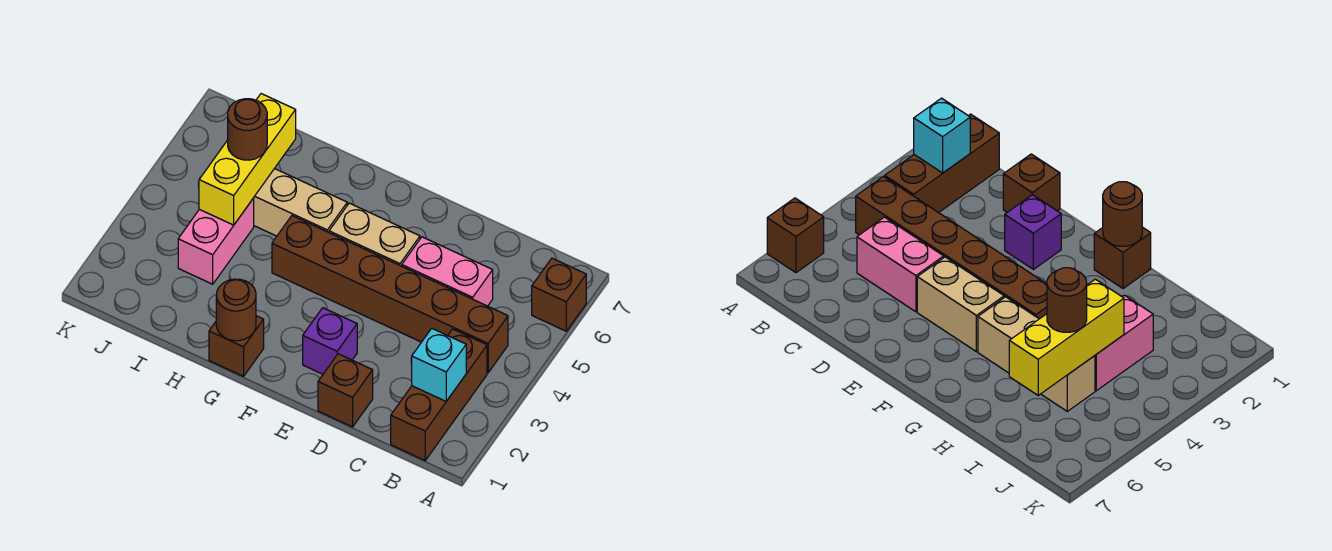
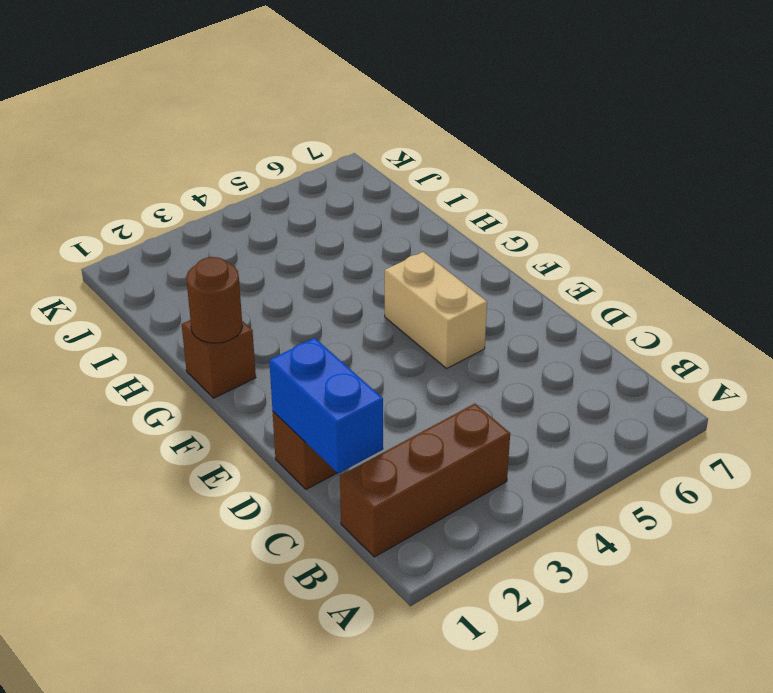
blue 1x2 brick [269,338,383,473] -> none
none -> brown 1x1 brick [532,258,586,331]
none -> brown 1x6 brick [272,216,508,373]
none -> pink 1x2 brick [402,237,493,306]

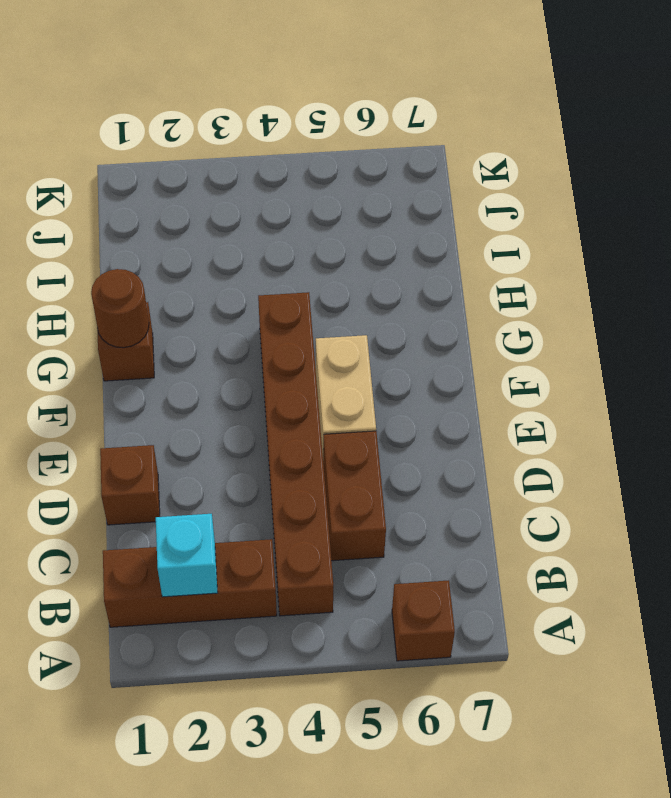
brown 1x2 brick [323,431,386,561] -> pink 1x2 brick [402,237,493,306]
none -> purple 1x1 brick [303,308,357,374]
none -> tan 1x3 brick [254,169,347,236]
none -> pink 1x2 brick [178,198,254,284]

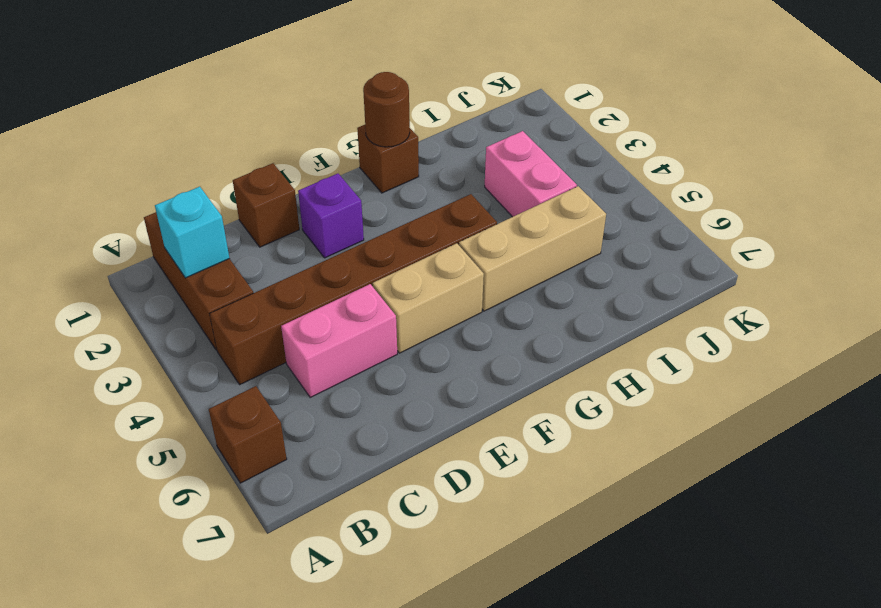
none -> yellow 1x3 brick [199,94,296,225]
none -> brown 1x1 round brick [228,99,267,160]

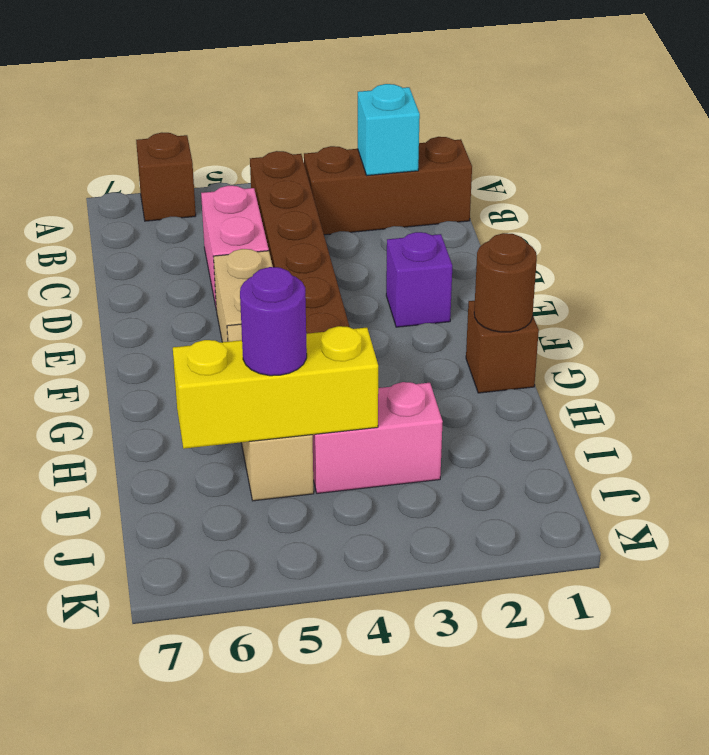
purple 1x1 round brick [240,267,307,376] -> brown 1x1 round brick [228,99,267,160]
none -> brown 1x1 brick [318,354,373,427]

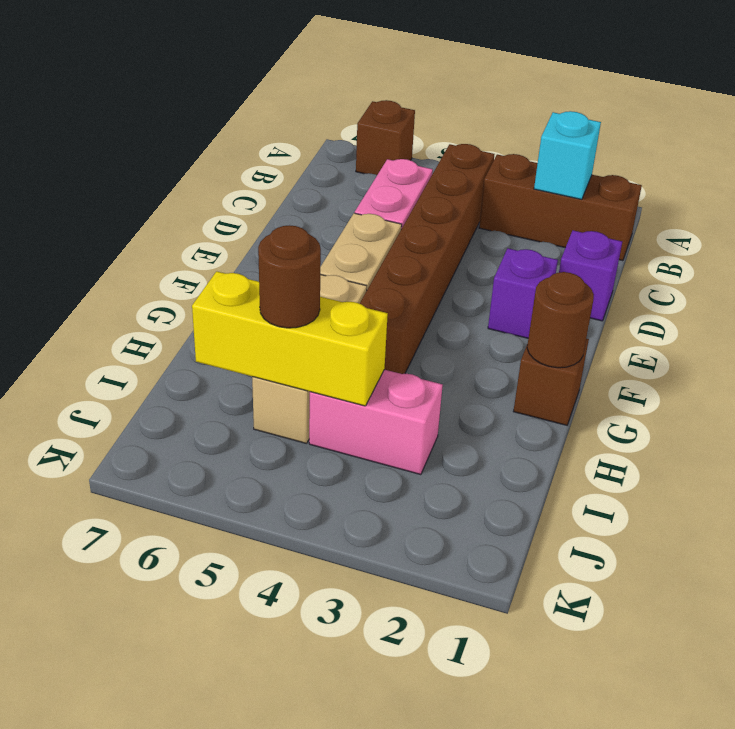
purple 1x1 brick [559,231,622,321] -> brown 1x1 brick [318,354,373,427]

